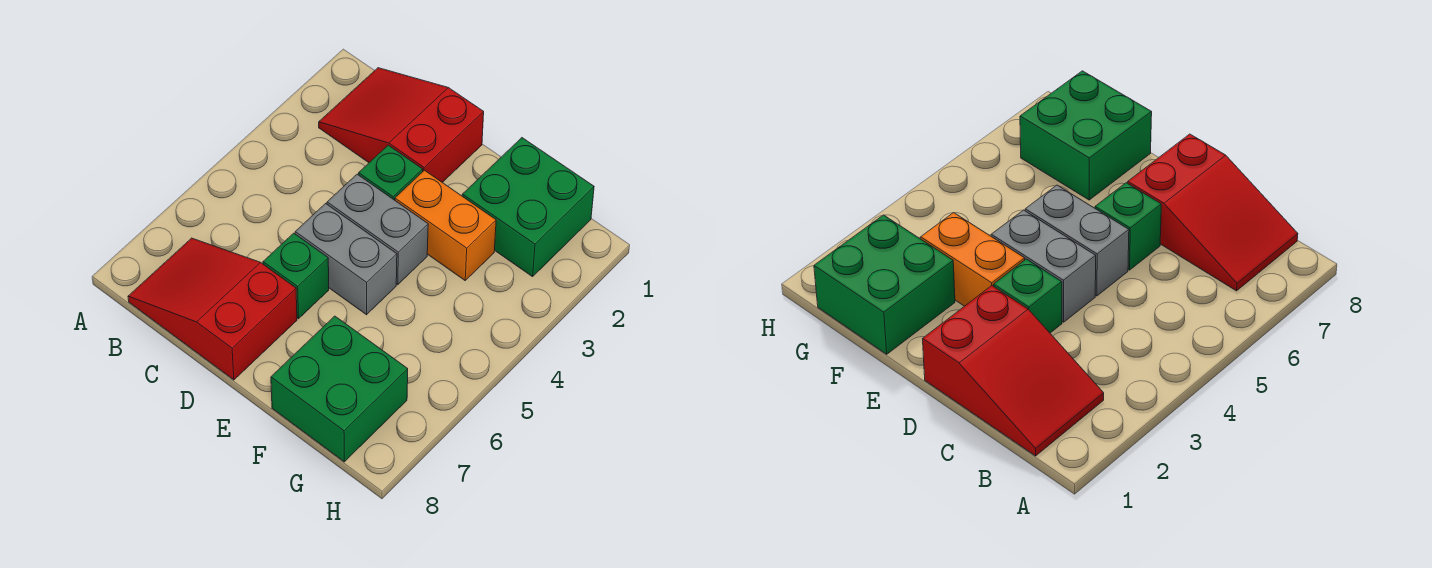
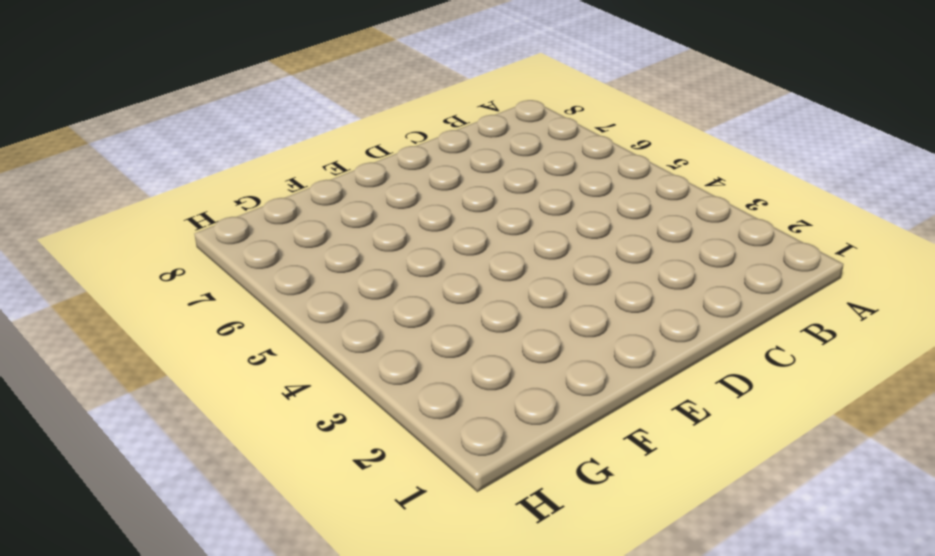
none -> red 2x3 slope [319,68,484,182]
none -> red 2x3 slope [128,238,297,380]

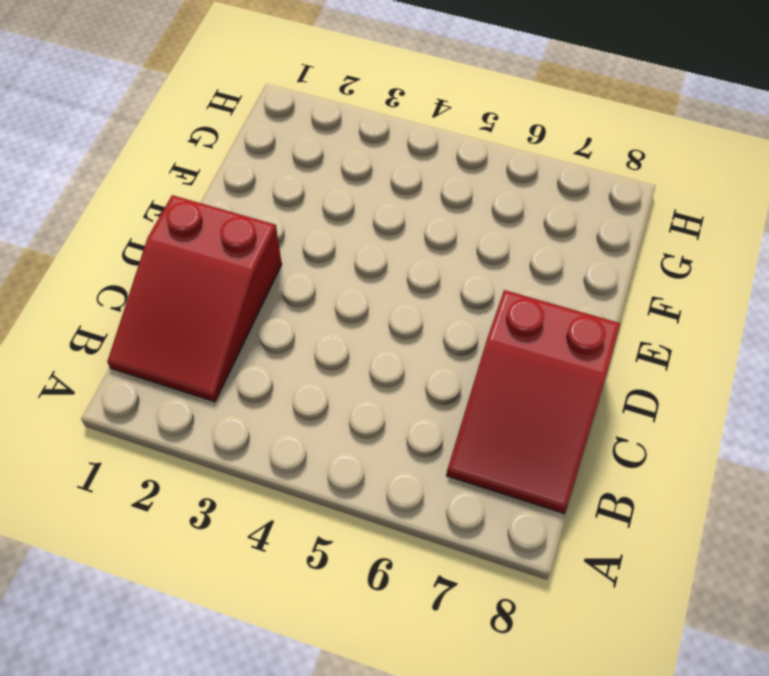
none -> green 1x1 brick [359,145,423,200]
none -> grey 1x2 brick [327,174,428,285]

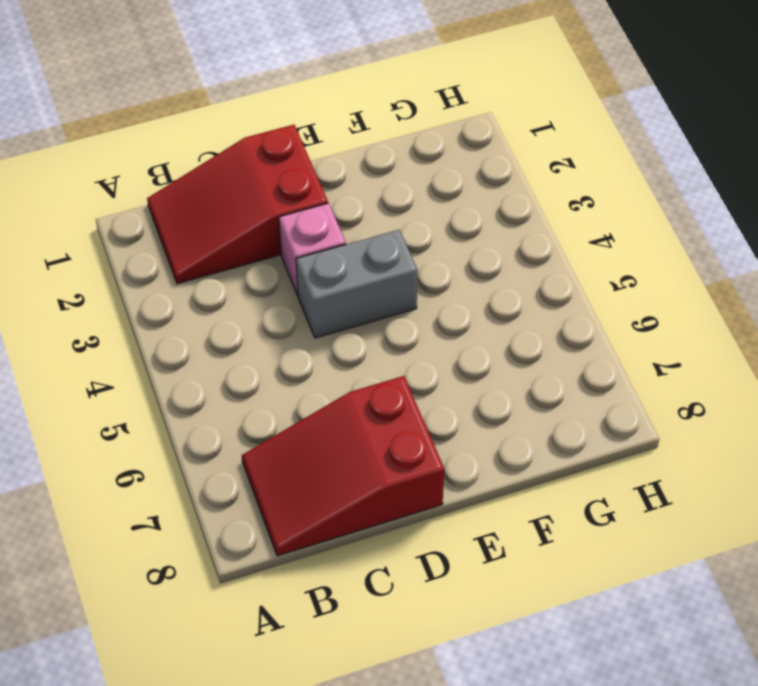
pink 1x1 brick [279,203,346,296] -> green 1x1 brick [359,145,423,200]
none -> grey 1x2 brick [295,204,397,315]
none -> green 1x1 brick [263,233,329,319]

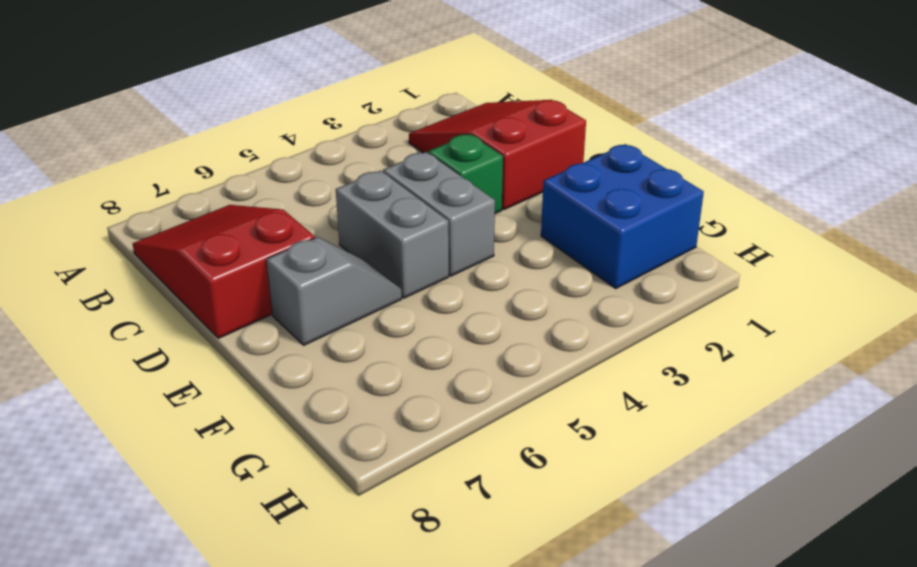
grey 1x2 slope [266,237,402,345] -> none
blue 2x2 brick [541,144,704,288] -> green 2x2 brick [462,138,594,277]
none -> green 1x1 brick [263,233,329,319]
none -> orange 1x2 brick [395,170,496,280]

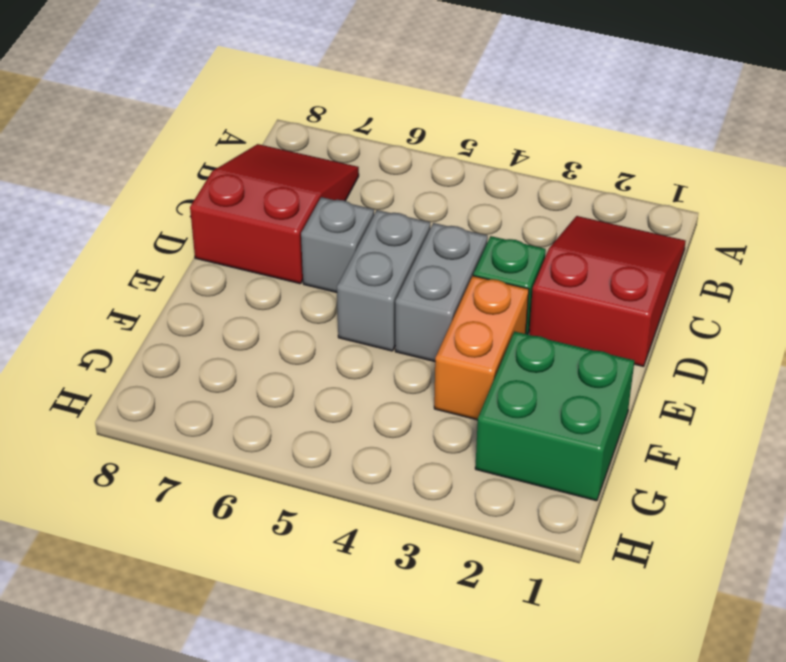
grey 1x1 brick [301,197,374,292] -> green 1x1 brick [263,233,329,319]
none -> green 2x2 brick [271,316,408,462]

